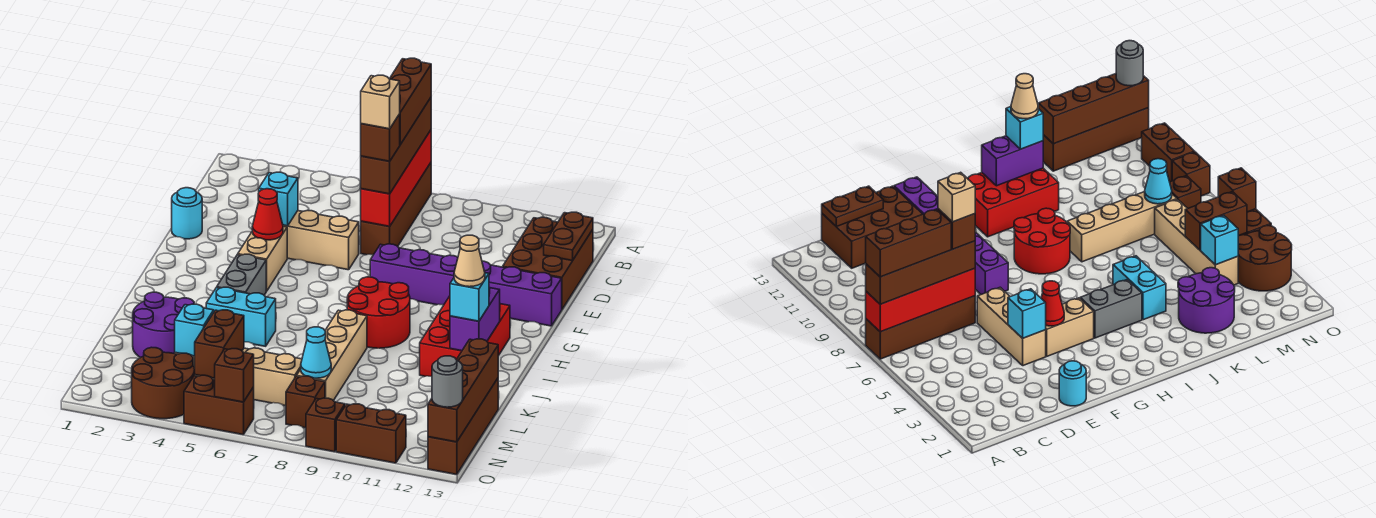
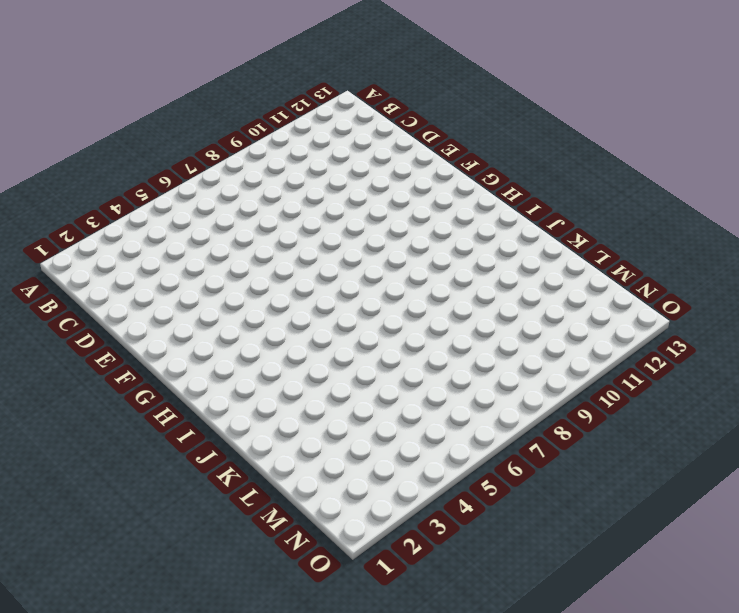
none -> brown 1x4 brick [361,163,431,255]
none -> brown 2x3 brick [503,217,593,309]
none -> cyan 1x1 round brick [172,188,202,239]
none -> tan 1x3 brick [283,210,359,270]

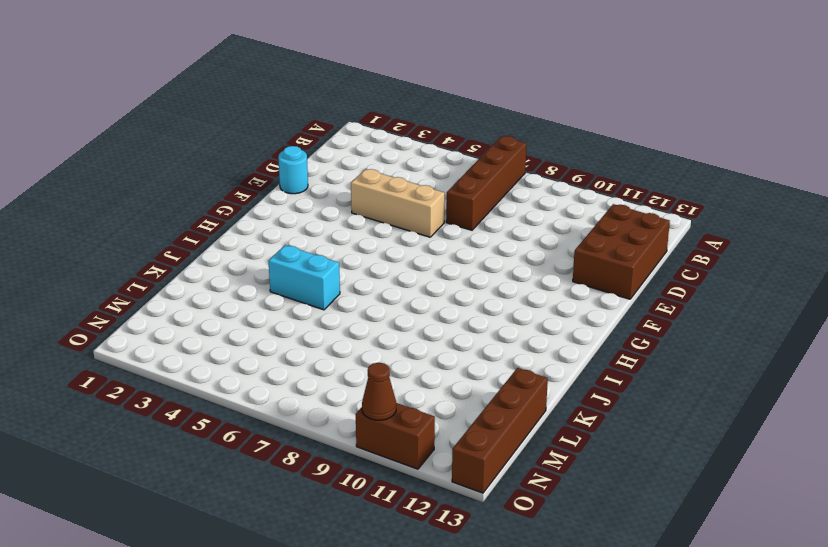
brown 1x1 cone [362,363,396,420] -> none
none -> tan 1x2 brick [238,226,287,291]
none -> purple 1x6 brick [370,244,562,326]
none -> grey 1x2 brick [217,254,266,295]
none -> red 2x2 round brick [347,277,410,348]

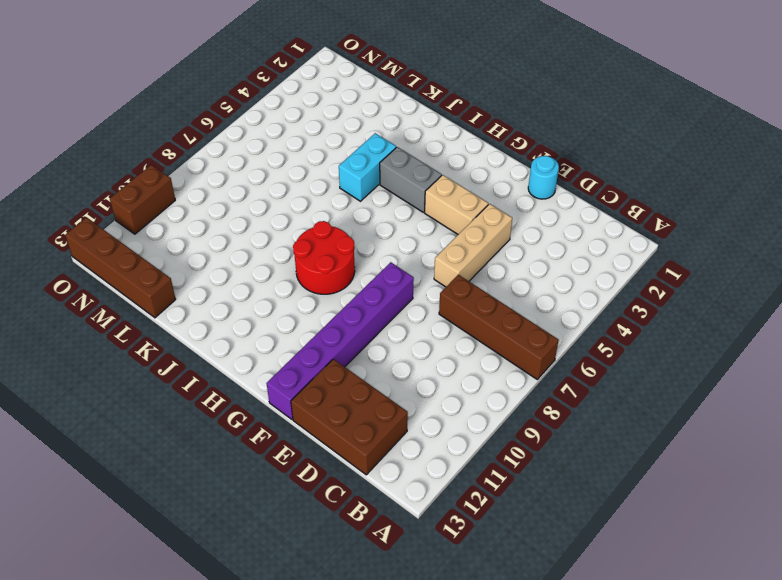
none -> red 2x3 brick [420,296,510,376]
none -> tan 1x4 brick [297,310,367,401]
none -> purple 2x2 round brick [133,292,194,358]
none -> tan 1x4 brick [175,348,302,406]

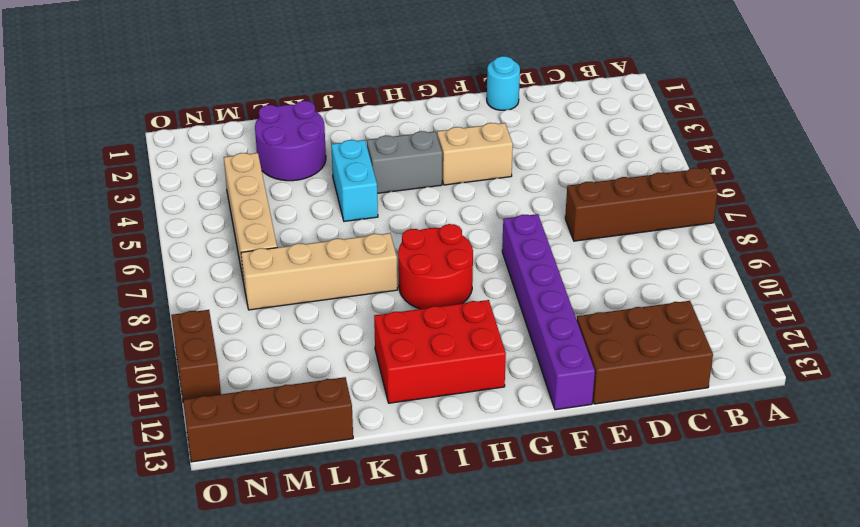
none -> tan 1x3 brick [283,210,359,270]
none -> brown 2x2 round brick [132,347,195,419]
none -> brown 1x1 brick [286,376,325,428]
none -> brown 1x2 brick [184,375,254,435]

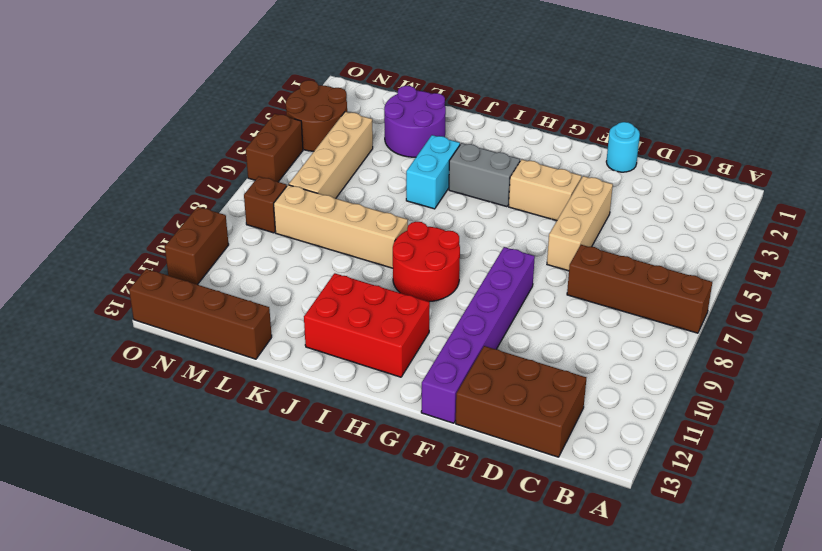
none -> brown 1x1 brick [306,398,345,452]
none -> red 1x4 brick [361,130,431,226]
none -> brown 1x2 plate [544,212,593,261]
none -> cyan 1x1 brick [259,172,298,226]

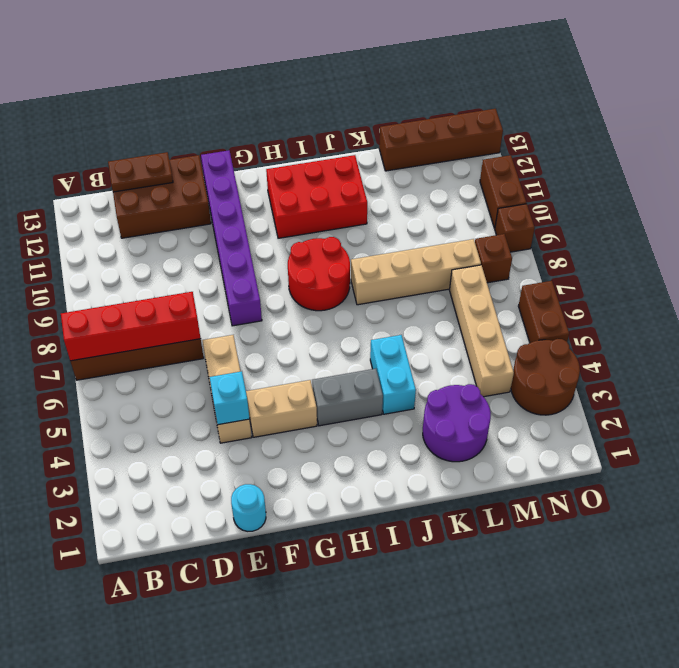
none -> red 1x1 cone [252,189,283,240]
none -> purple 1x2 brick [450,288,500,351]
none -> brown 1x4 brick [428,339,498,442]
none -> cyan 1x1 brick [175,304,214,356]

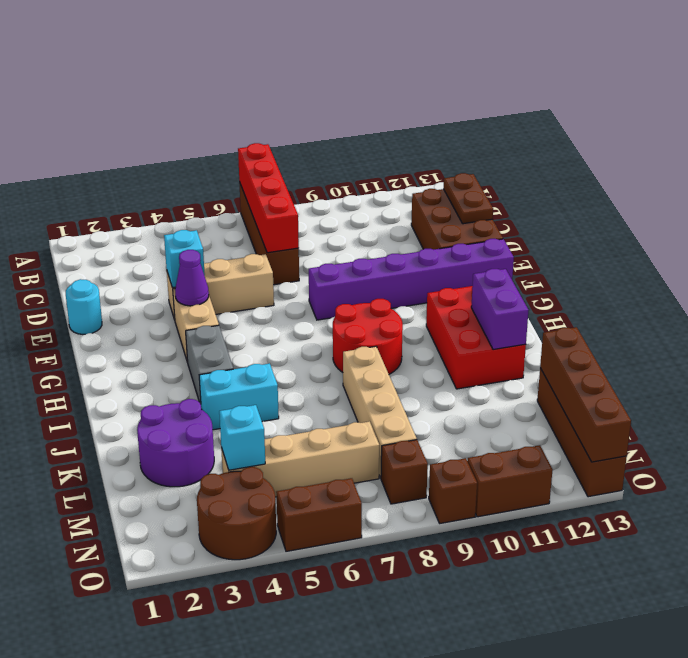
purple 1x1 cone [175,250,209,306] -> red 1x1 cone [252,189,283,240]
none -> brown 1x2 brick [195,310,244,378]
none -> cyan 1x1 cone [301,327,331,378]
none -> brown 1x1 brick [215,349,254,402]
none -> brown 1x4 brick [361,98,431,194]

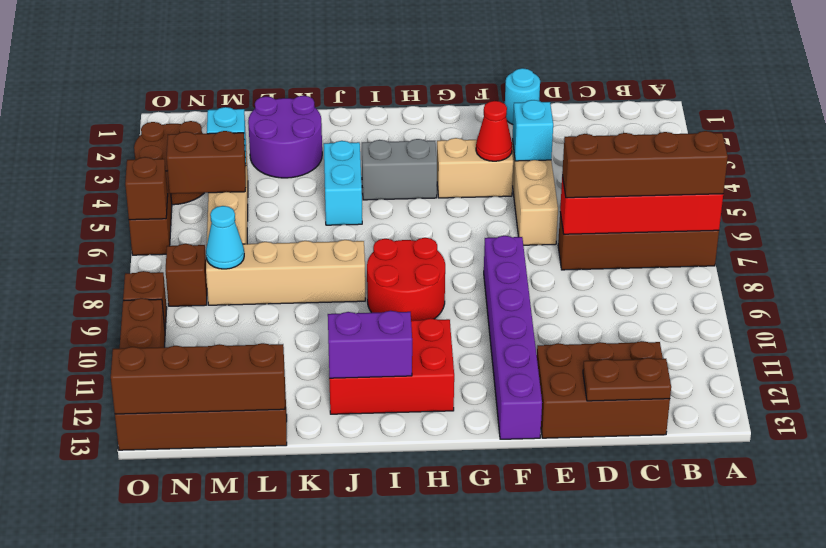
none -> cyan 1x1 brick [450,273,489,321]
none -> grey 1x1 round brick [432,356,463,407]
none -> brown 1x3 brick [390,58,431,145]
none -> brown 1x1 brick [361,114,400,161]

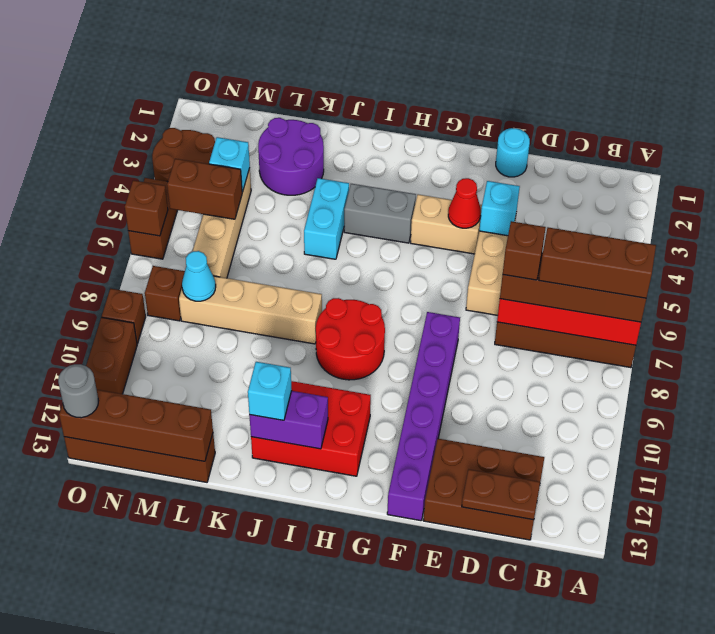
none -> tan 1x1 cone [454,235,485,287]
none -> tan 1x1 brick [361,75,400,129]

